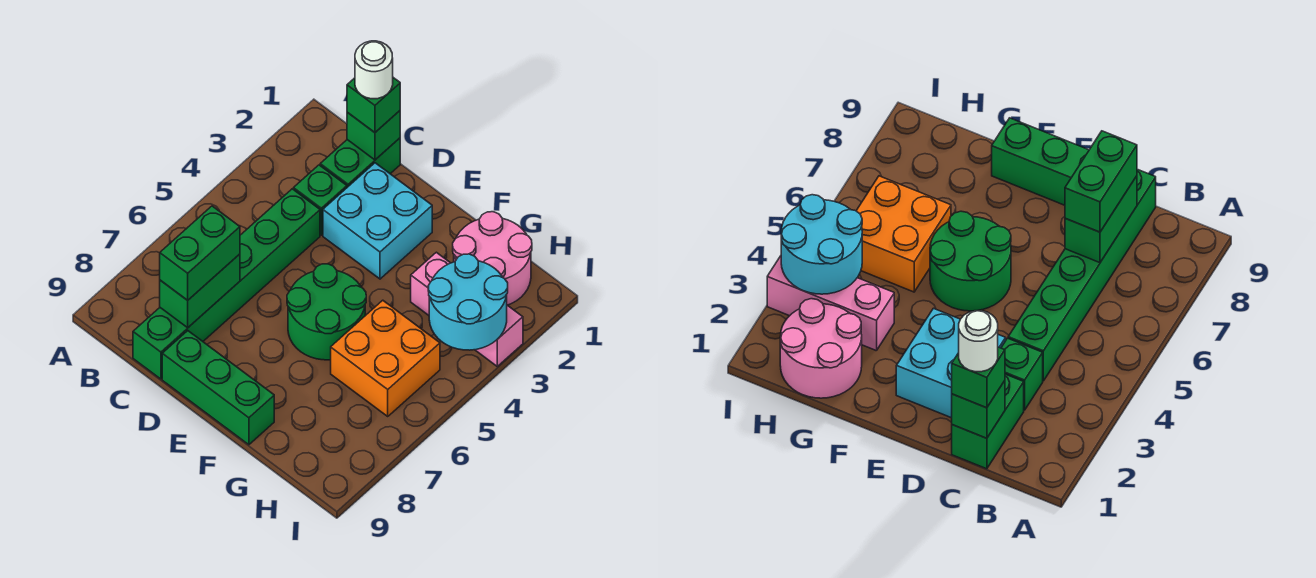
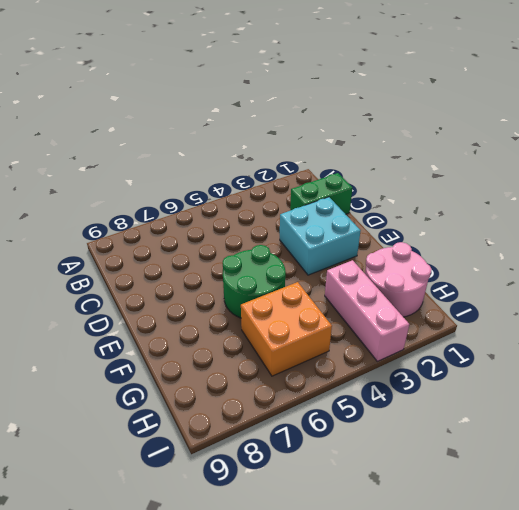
none -> green 1x1 brick [294,165,347,235]
none -> green 1x6 brick [133,189,320,379]
none -> green 1x3 brick [162,331,274,445]

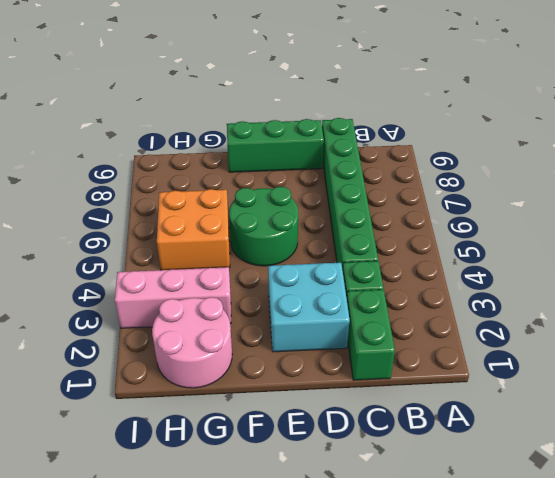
none -> green 1x1 brick [347,111,400,160]
none -> green 1x2 brick [160,254,240,328]
none -> cyan 2x2 round brick [428,254,508,350]

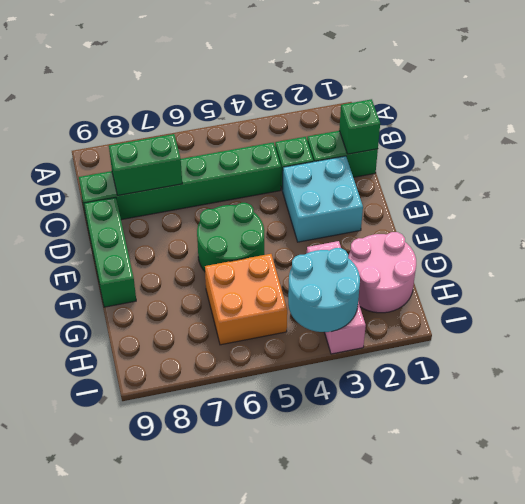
none -> green 1x1 brick [347,78,400,132]
none -> green 1x2 brick [160,206,240,300]
none -> white 1x1 round brick [355,41,393,99]

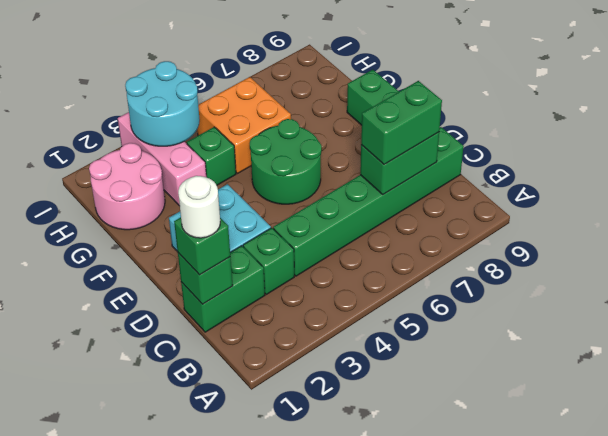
green 1x1 brick [187,127,236,185] -> none

